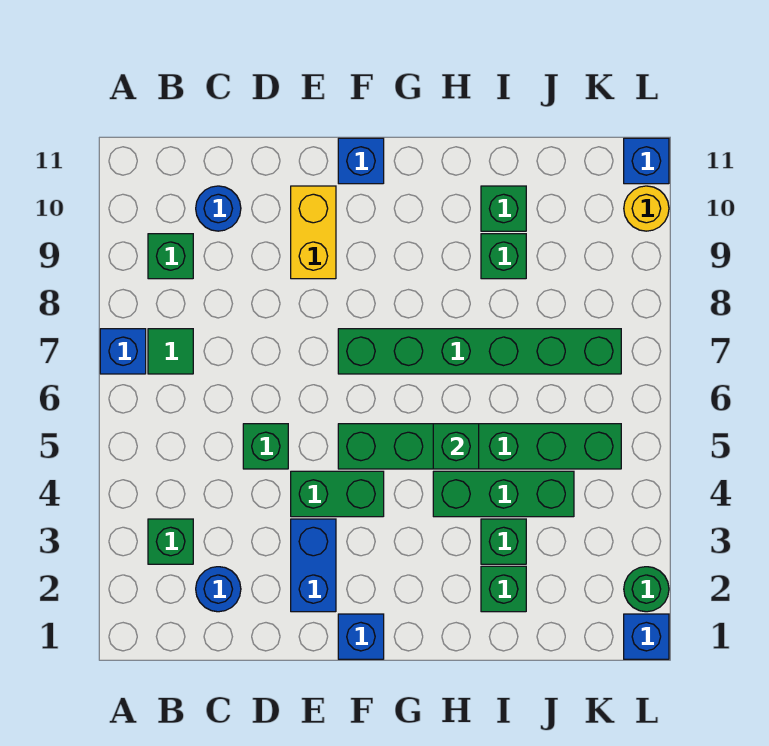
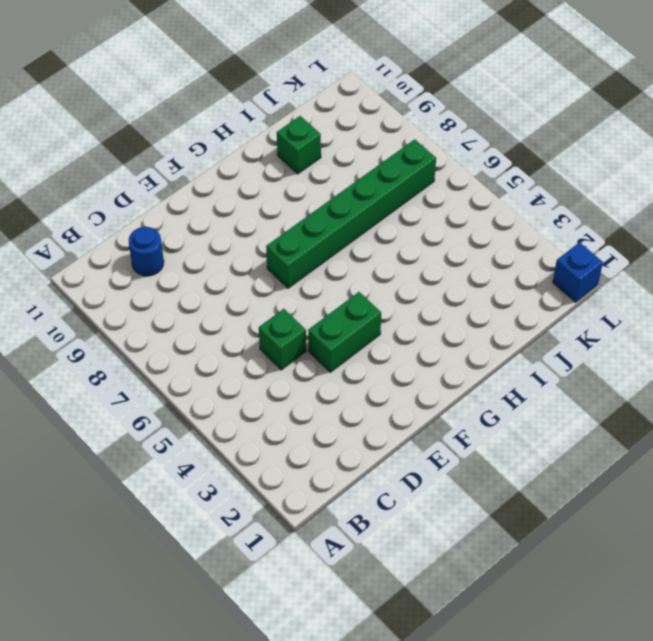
none -> blue 1x1 brick [100,329,146,374]
none -> green 1x1 brick [148,519,193,564]
none -> green 1x1 tile [148,329,193,374]

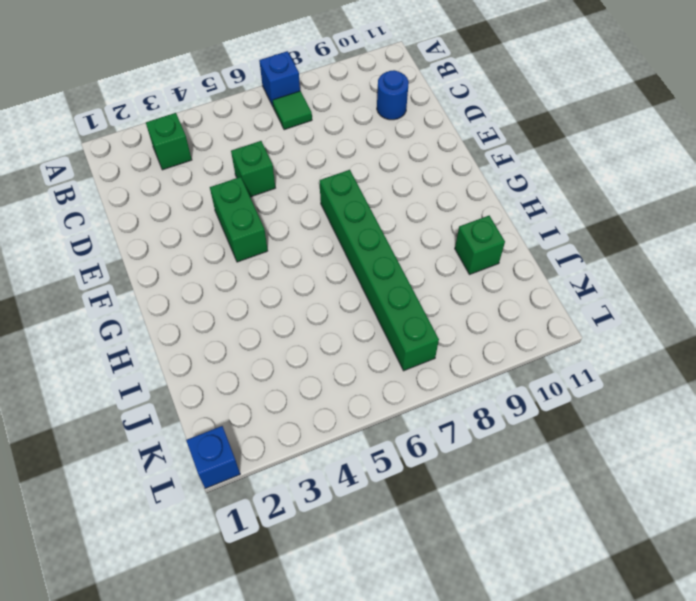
none -> green 1x1 brick [148,234,193,279]
none -> blue 1x1 round brick [196,567,241,612]
none -> blue 1x2 brick [291,519,336,612]

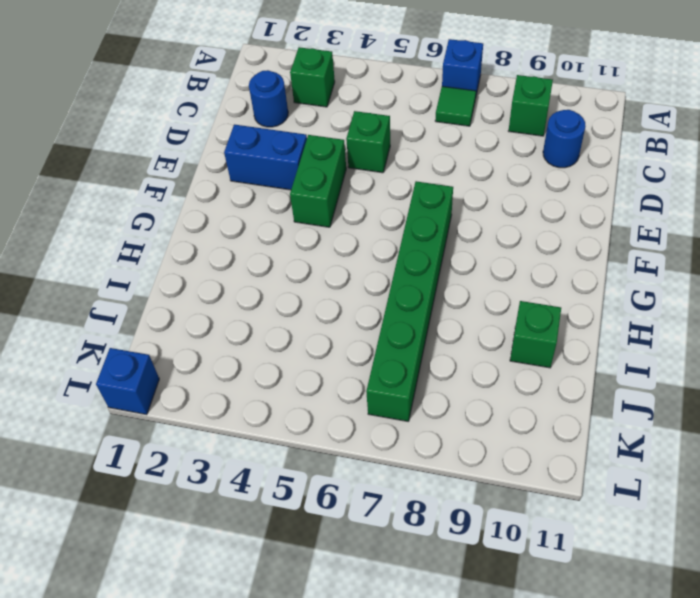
none -> yellow 1x2 brick [291,186,336,279]
none -> blue 1x1 brick [338,614,384,659]
none -> green 1x6 brick [338,424,621,469]

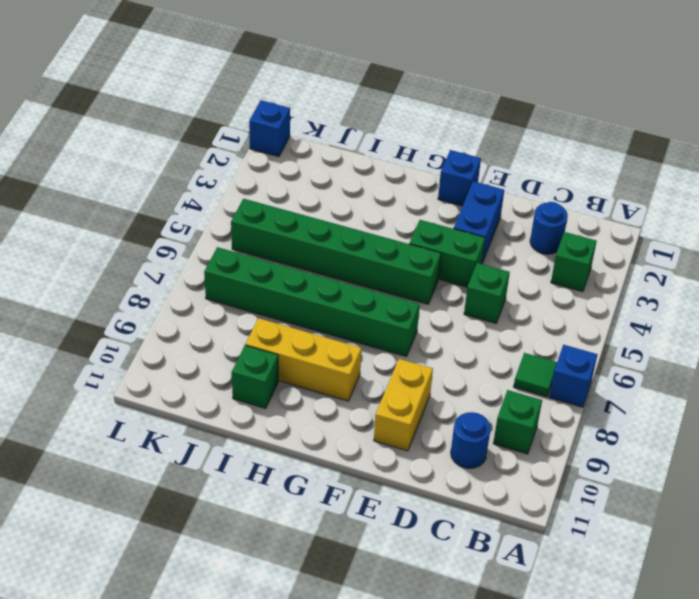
yellow 1x3 brick [246,318,362,401] -> green 1x1 brick [481,234,526,279]
none -> blue 1x1 brick [338,138,384,184]
none -> green 1x3 brick [433,471,574,517]
none -> green 1x1 brick [481,566,526,612]

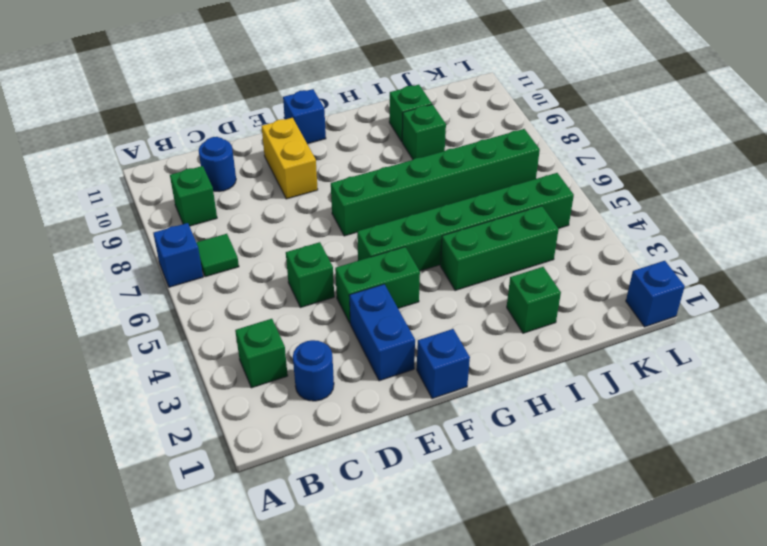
none -> green 1x1 brick [481,519,526,564]
none -> green 1x1 round brick [624,567,669,612]
none -> yellow 1x1 round brick [624,186,669,231]

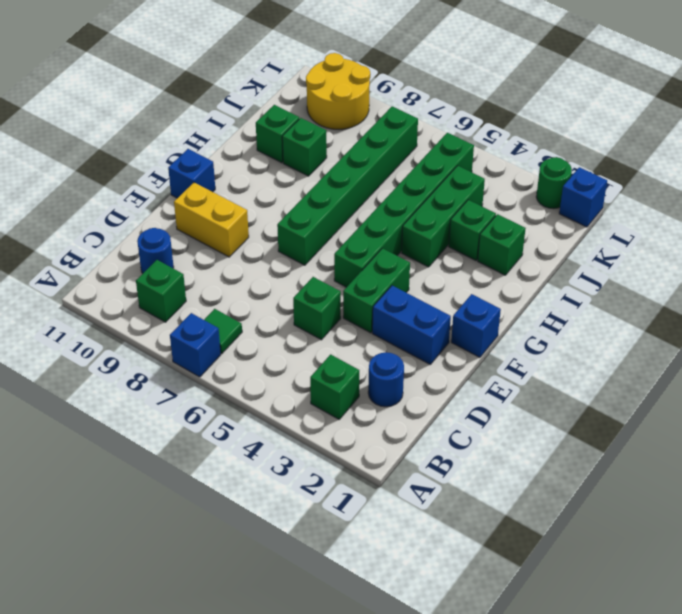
yellow 2x2 round brick [306,53,370,129] -> yellow 1x1 round brick [624,186,669,231]
none -> blue 1x1 brick [624,138,669,184]
none -> green 1x1 brick [433,424,479,469]

